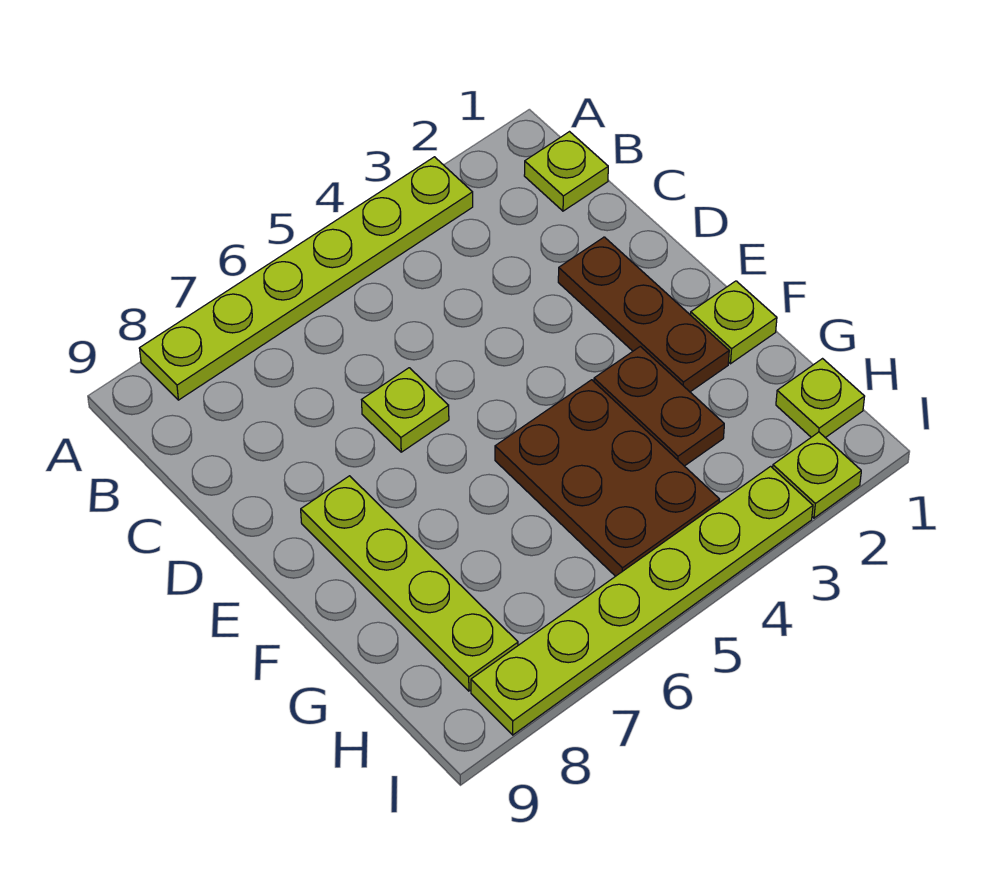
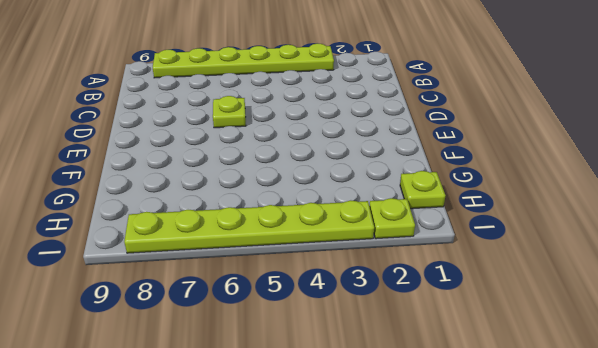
none -> lime 1x1 plate [524,132,608,211]
none -> brown 1x3 plate [558,237,729,392]

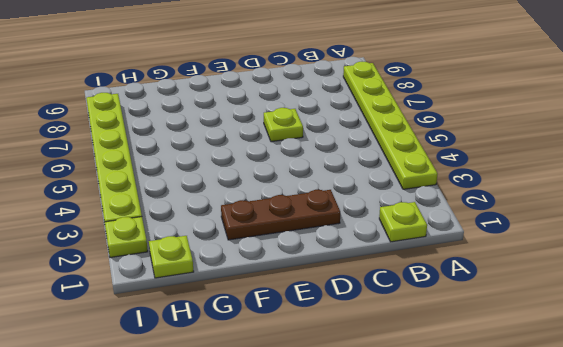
none -> lime 1x4 plate [301,476,518,691]
none -> lime 1x1 plate [691,281,777,364]

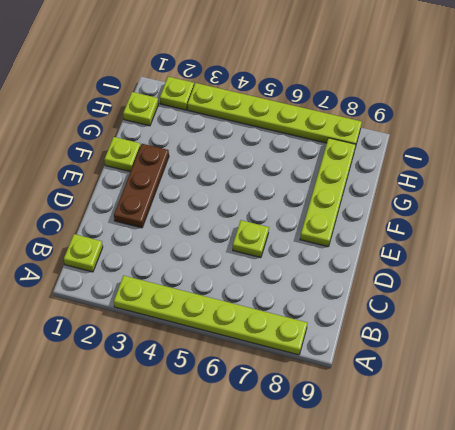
none -> brown 1x2 plate [594,346,724,466]
none -> brown 2x3 plate [495,380,720,576]

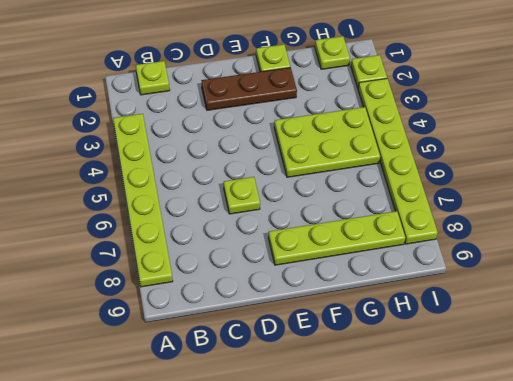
lime 2x3 plate [274,107,380,177] -> brown 2x3 plate [495,380,720,576]
none -> brown 1x2 plate [594,346,724,466]

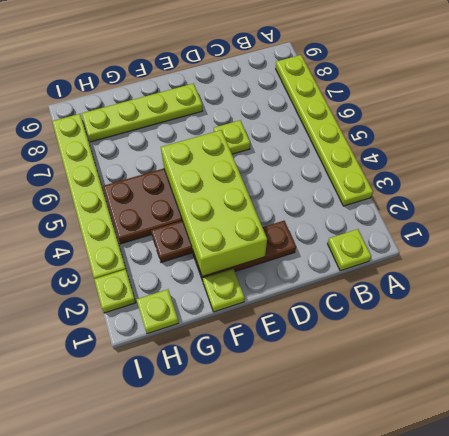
lime 2x4 brick [161,130,267,276] -> none

